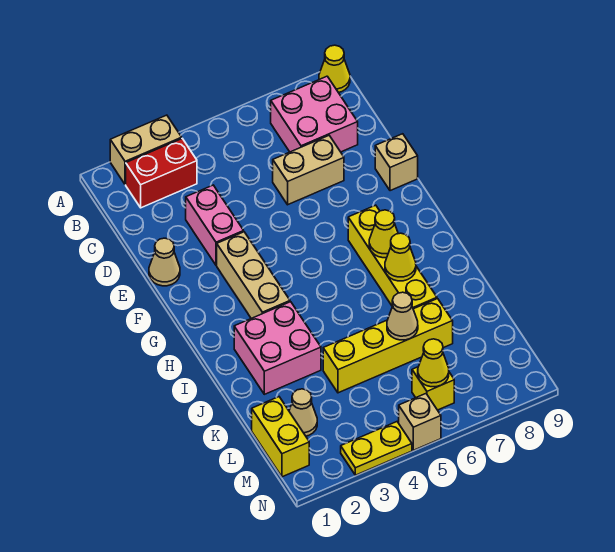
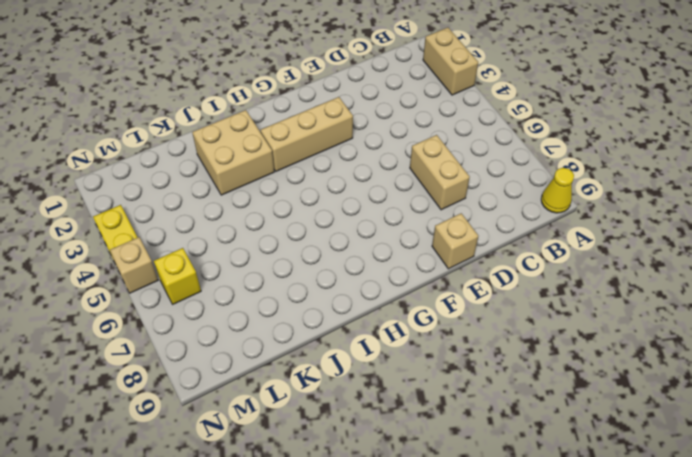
tan 2x2 brick [192,110,274,195] -> pink 2x2 brick [234,302,321,394]
none -> red 1x2 brick [126,139,197,208]
none -> pink 2x2 brick [271,76,358,152]
none -> pink 1x2 brick [186,185,244,265]

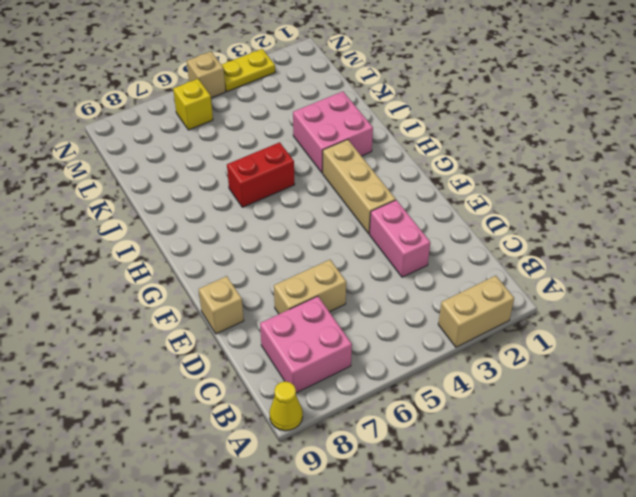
red 1x2 brick [227,142,295,207] -> red 1x2 brick moved to [126,139,197,208]
none -> tan 1x1 cone [149,238,180,286]
none -> yellow 1x4 brick [348,205,437,309]
none -> yellow 1x4 brick [323,299,453,393]

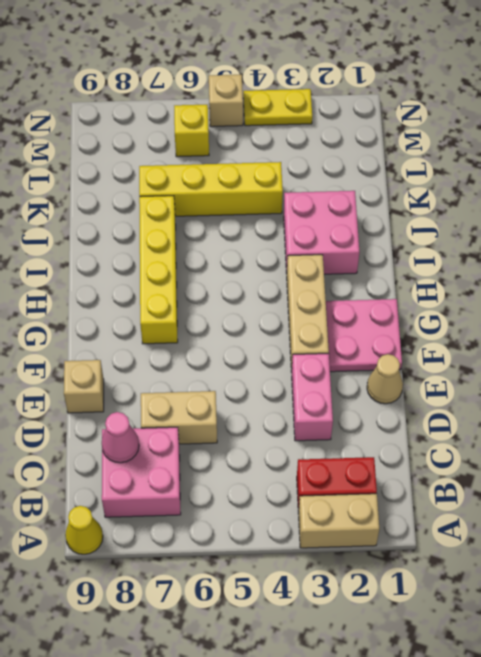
pink 1x1 cone [102,412,139,463] -> none
pink 2x2 plate [326,299,402,372] -> none
none -> yellow 1x2 brick [252,397,309,477]
none -> tan 1x1 cone [289,389,317,436]
none -> yellow 1x1 cone [369,210,398,258]

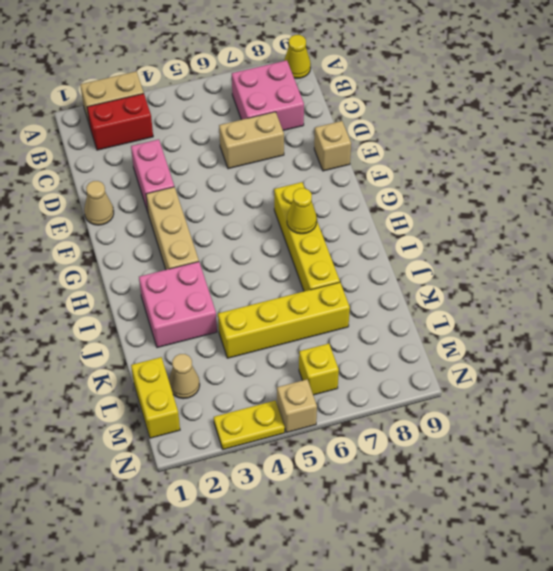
none -> yellow 1x1 cone [385,233,416,281]
none -> tan 1x1 cone [387,292,418,340]
none -> yellow 1x1 cone [418,339,449,387]

